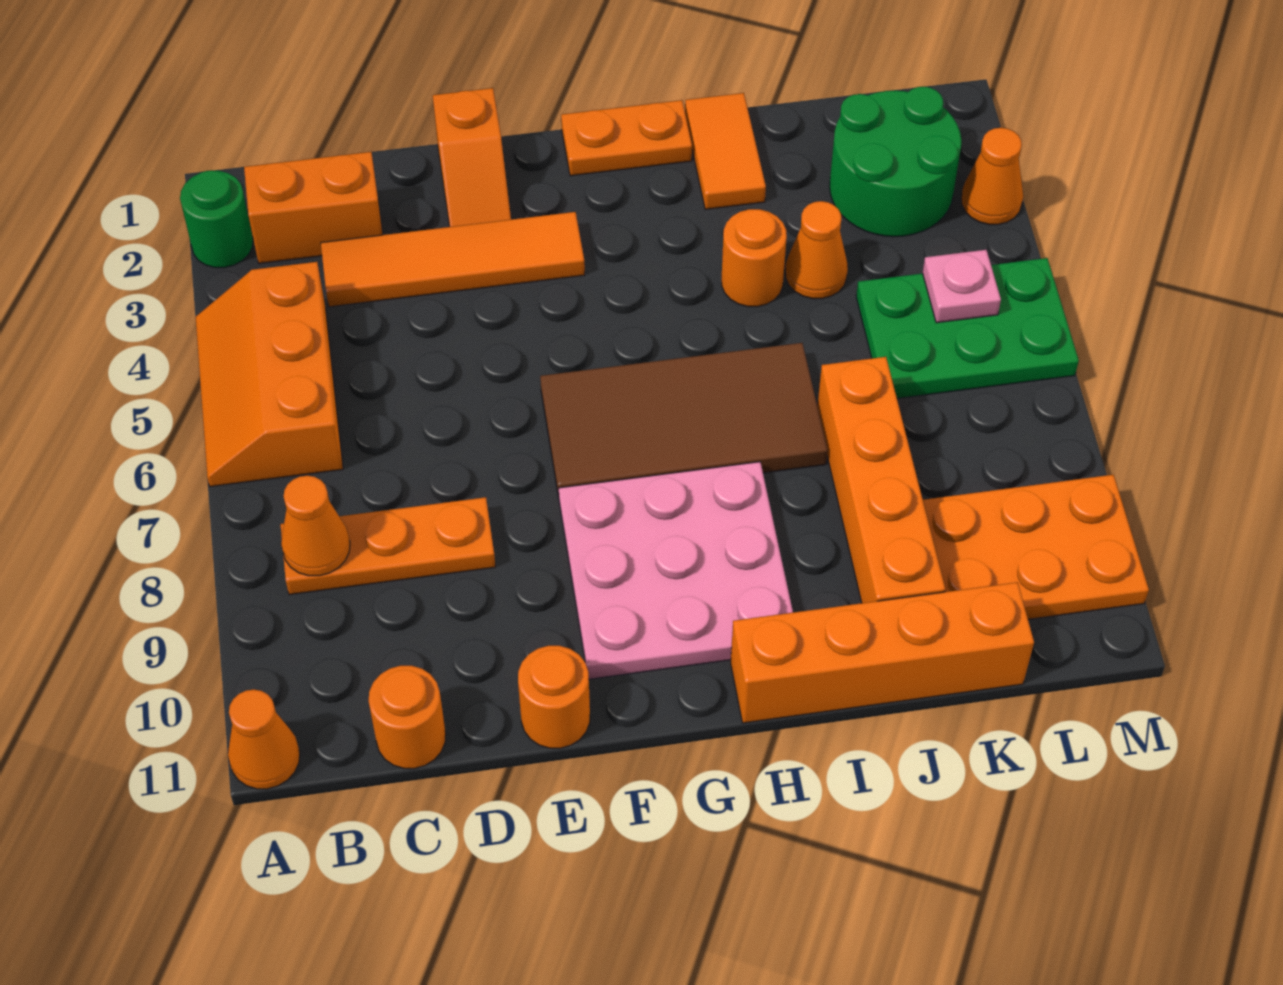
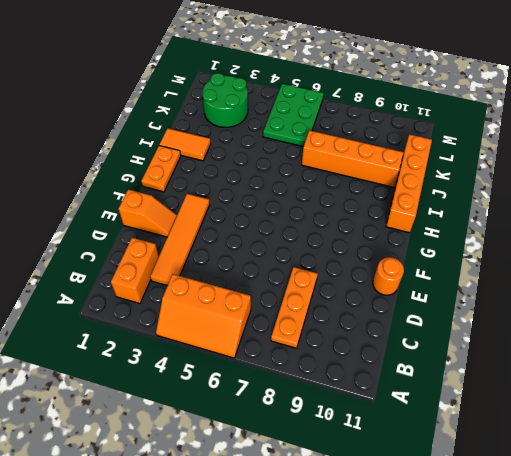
none -> green 1x1 round brick [180,170,253,268]
none -> orange 1x1 cone [228,690,300,789]
none -> orange 1x1 round brick [369,666,446,769]

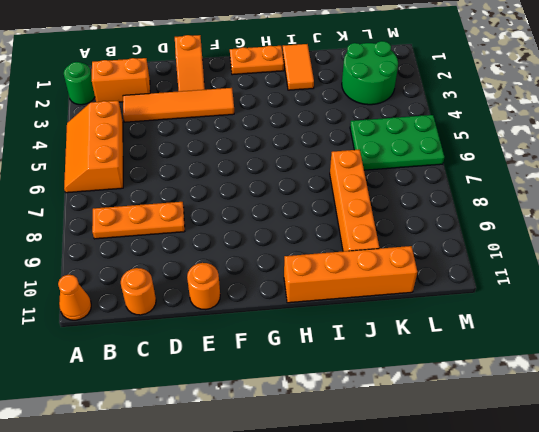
none -> brown 2x4 tile [540,343,828,497]
none -> pink 3x3 plate [559,462,793,679]
none -> orange 1x1 round brick [722,209,787,307]

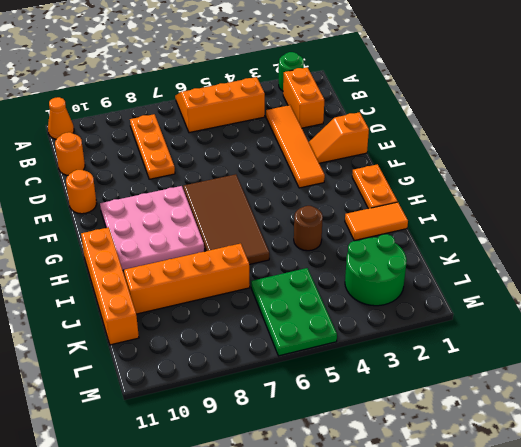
brown 1x1 round brick [294,206,323,251] -> orange 1x1 round brick [722,209,787,307]
none -> orange 1x1 cone [785,201,848,299]
none -> orange 2x3 plate [923,475,1149,619]
none -> orange 1x1 cone [961,128,1023,225]

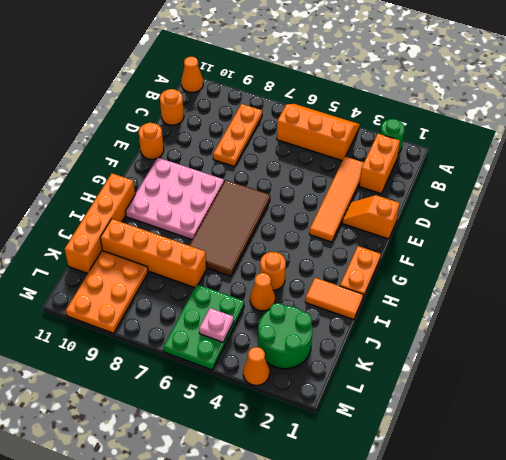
none -> orange 1x1 cone [281,476,350,576]

